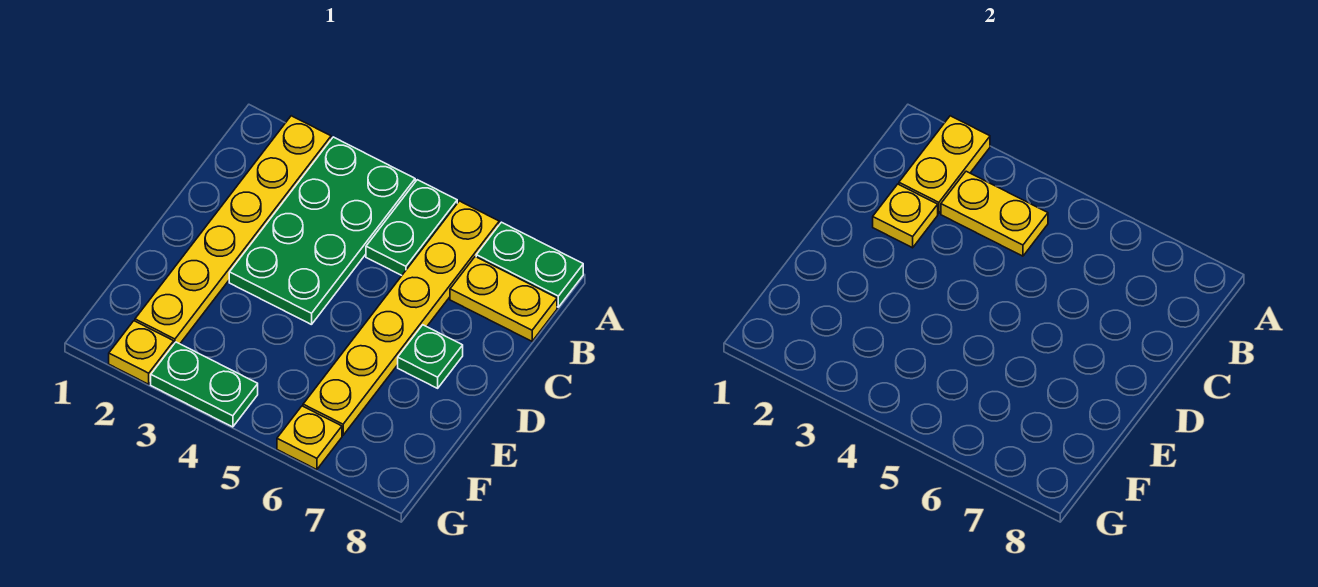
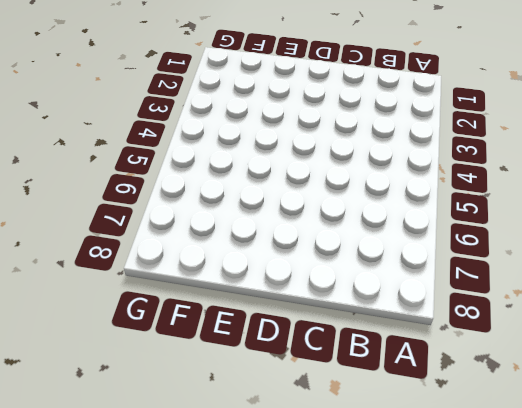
none -> yellow 1x6 plate [135,116,331,344]
none -> green 2x4 plate [229,137,415,325]
none -> green 1x2 plate [366,180,457,275]

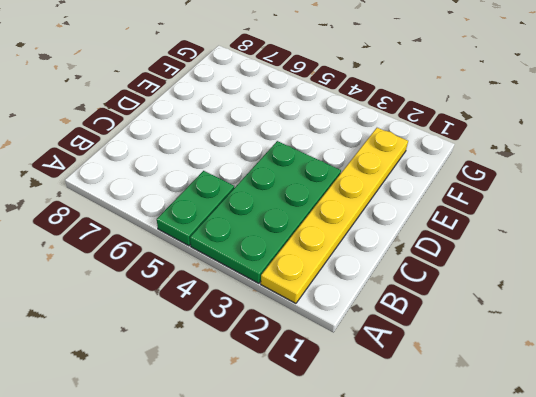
none -> yellow 1x6 plate [303,201,499,435]
none -> green 1x2 plate [476,222,583,307]
none -> yellow 1x2 plate [450,257,557,341]

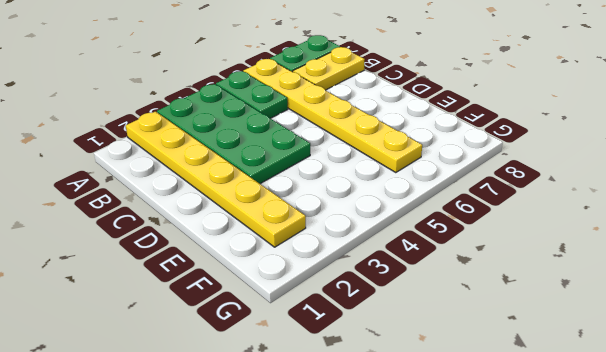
none -> green 1x1 plate [398,325,463,388]
none -> yellow 1x1 plate [109,321,174,384]
none -> green 1x2 plate [151,342,258,427]

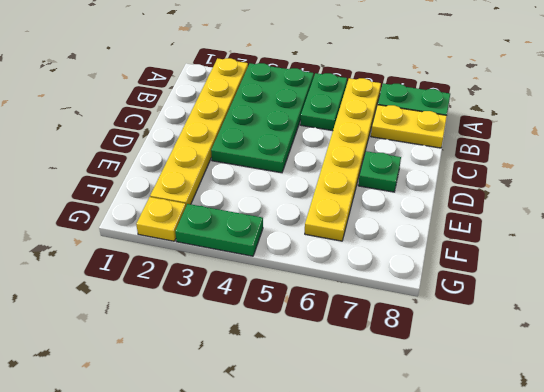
none -> yellow 1x1 plate [277,406,342,470]
none -> yellow 1x2 plate [899,116,990,214]
none -> yellow 1x2 plate [941,171,1048,256]

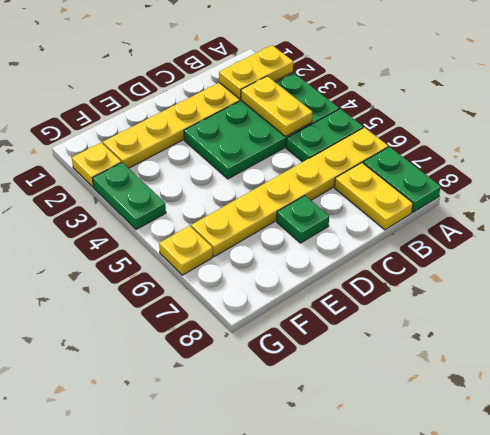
none -> yellow 1x1 plate [873,184,938,248]

